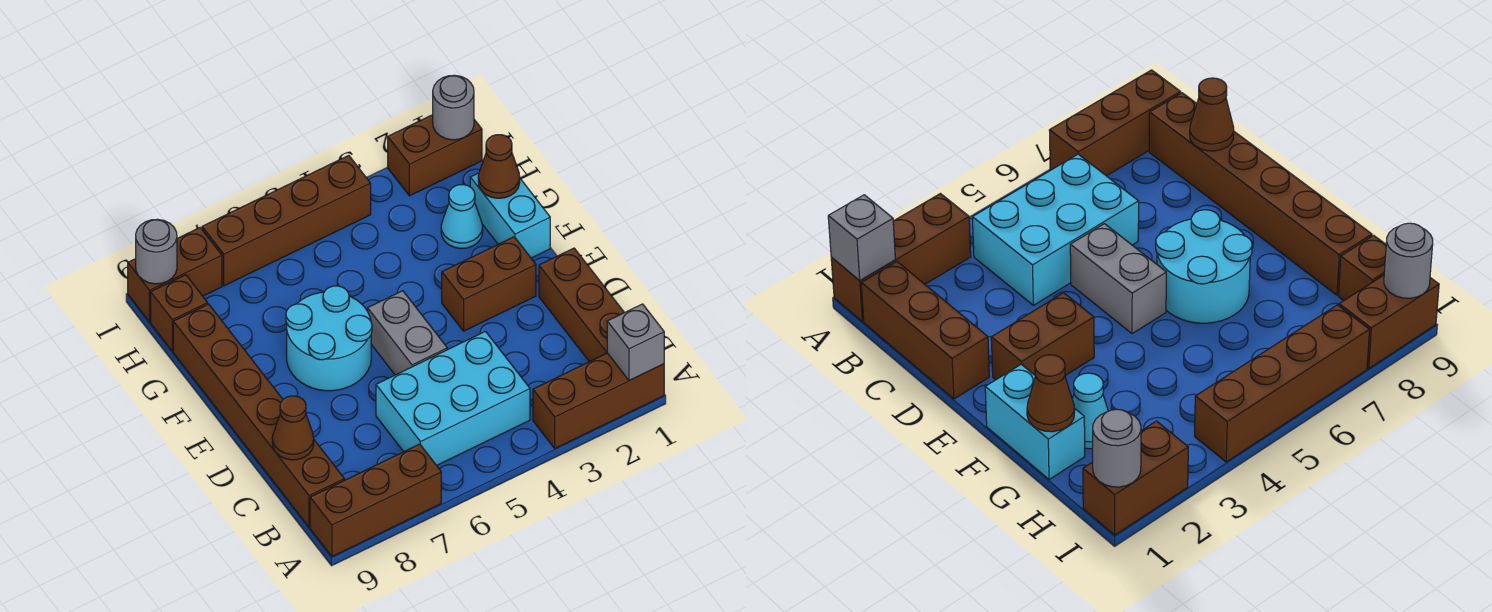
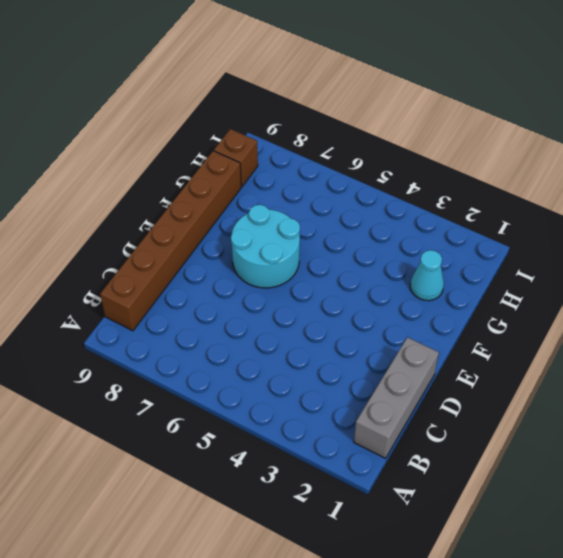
grey 1x3 brick [354,337,439,458] -> brown 1x3 brick [539,248,624,362]
none -> brown 1x3 brick [533,353,664,448]
none -> brown 1x3 brick [310,444,441,556]
none -> cyan 2x3 brick [376,331,530,466]

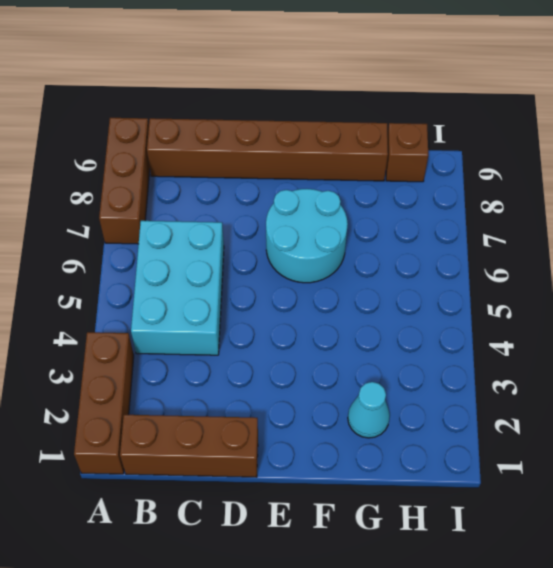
none -> grey 1x2 brick [368,291,447,375]
none -> brown 1x2 brick [442,237,536,331]
none -> cyan 1x2 brick [470,173,550,258]

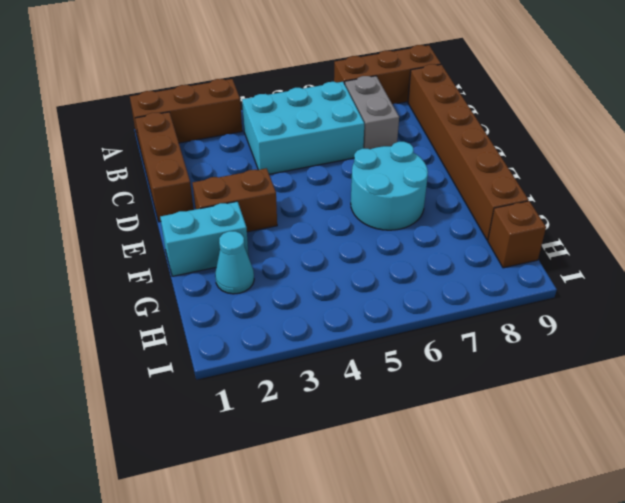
grey 1x2 brick [345,76,399,149] -> grey 1x2 brick moved to [368,291,447,375]
cyan 1x2 brick [160,201,249,276] -> cyan 1x2 brick turned to [470,173,550,258]
none -> brown 1x2 brick [388,115,482,196]
none -> brown 1x4 brick [202,155,371,286]
none -> brown 1x2 brick [128,228,222,322]

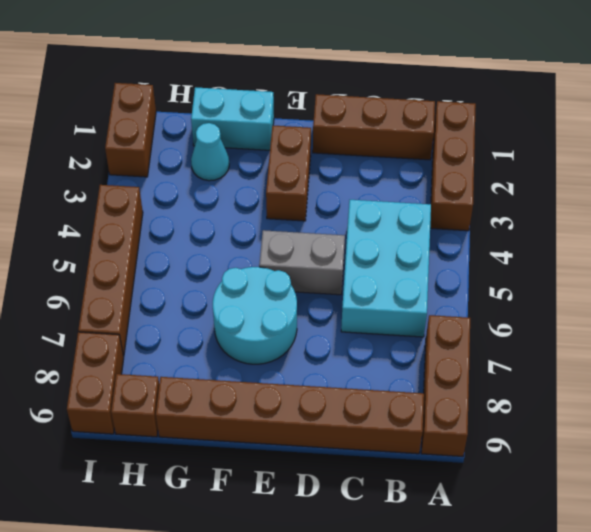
none -> grey 1x1 brick [607,304,664,381]
none -> brown 1x1 cone [272,396,314,460]
none -> brown 1x1 cone [478,135,520,198]

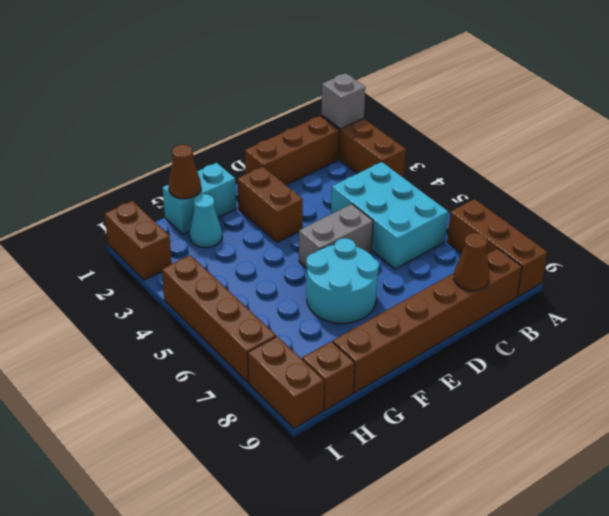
none -> grey 1x1 round brick [433,75,474,140]
none -> grey 1x1 round brick [136,219,177,284]

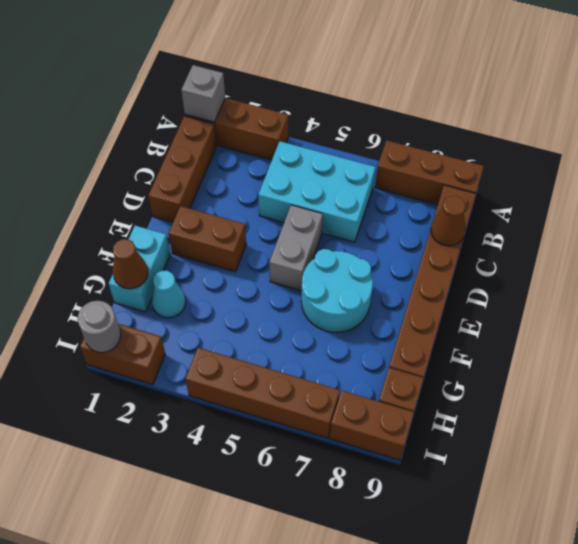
none -> grey 1x1 round brick [136,219,177,284]

